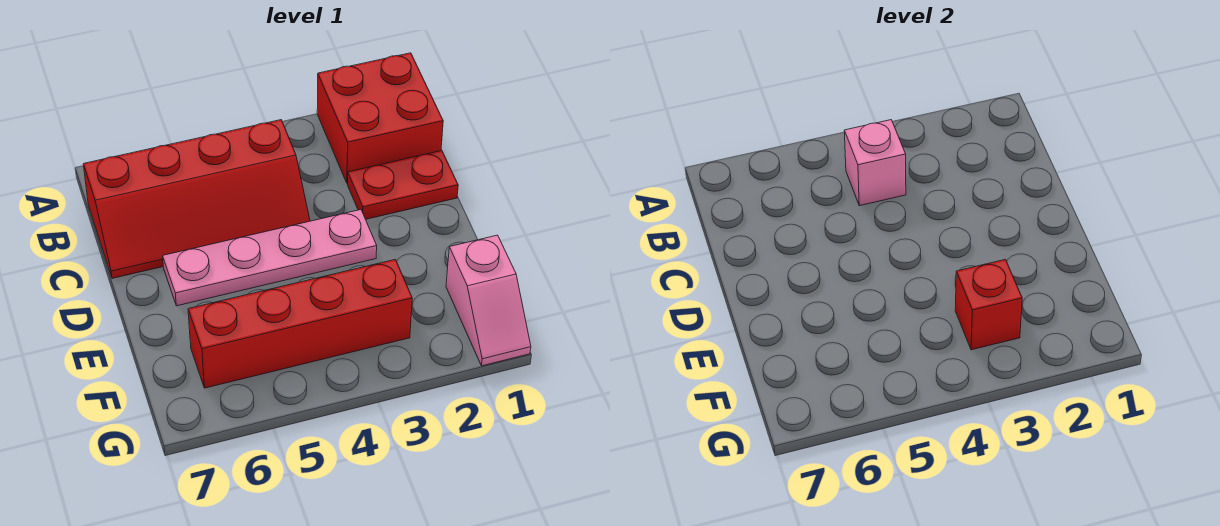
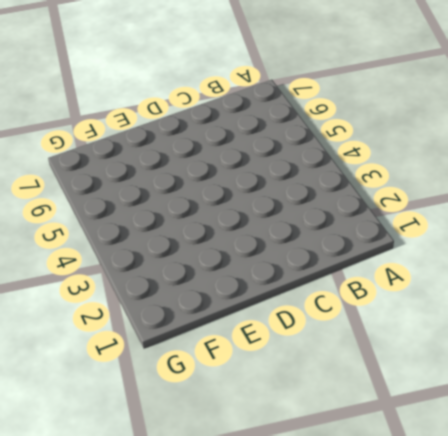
none -> red 2x2 brick [317,53,443,183]
none -> red 2x4 slope [83,120,310,278]

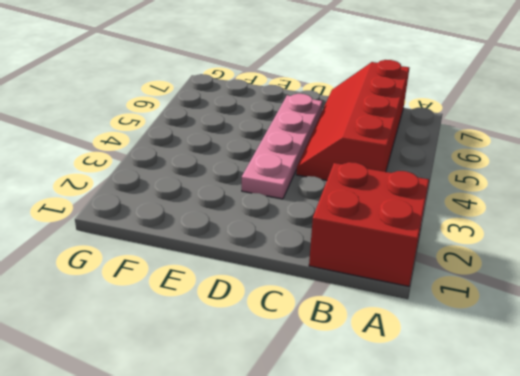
none -> red 1x2 plate [348,151,458,219]
none -> pink 1x2 slope [446,235,531,366]

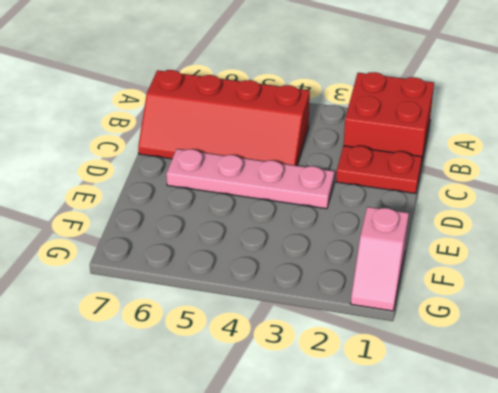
none -> red 1x4 brick [188,259,412,388]
none -> pink 1x1 brick [844,120,906,206]

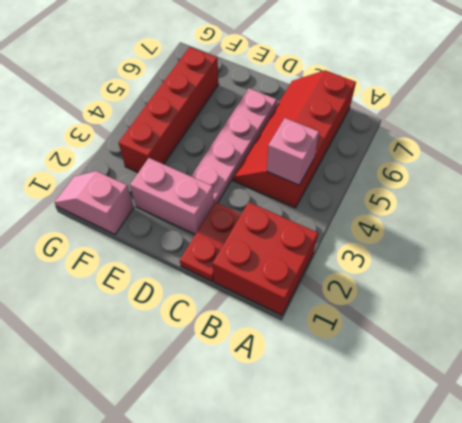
pink 1x2 brick [130,158,214,234] -> none
none -> red 1x1 brick [955,259,1022,350]

